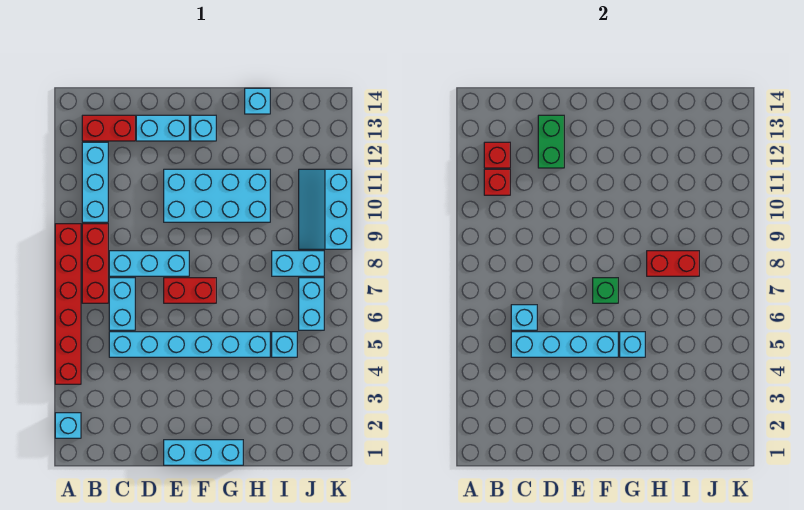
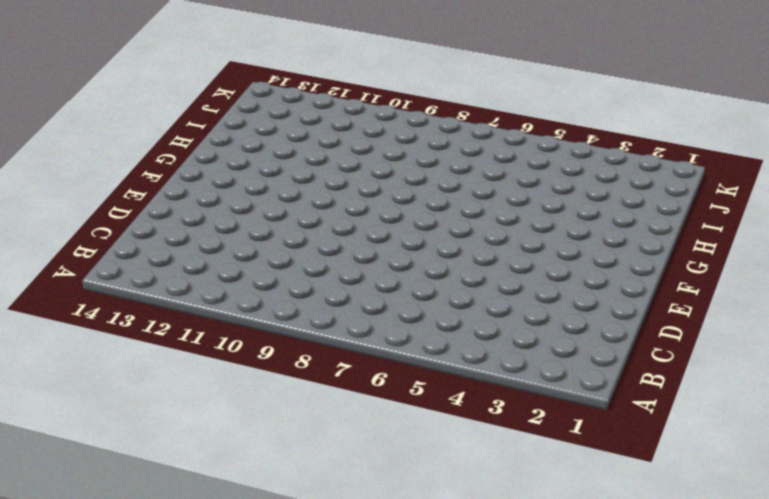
none -> cyan 1x1 brick [55,413,81,438]
none -> red 1x6 brick [55,224,81,384]
none -> red 1x3 brick [82,224,108,303]

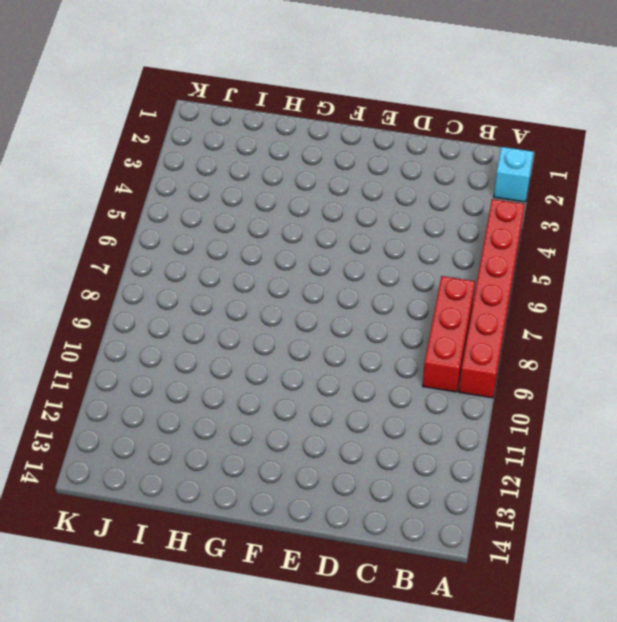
none -> cyan 1x3 brick [82,142,108,222]
none -> red 1x2 brick [82,115,135,141]
none -> cyan 1x6 brick [109,332,270,357]

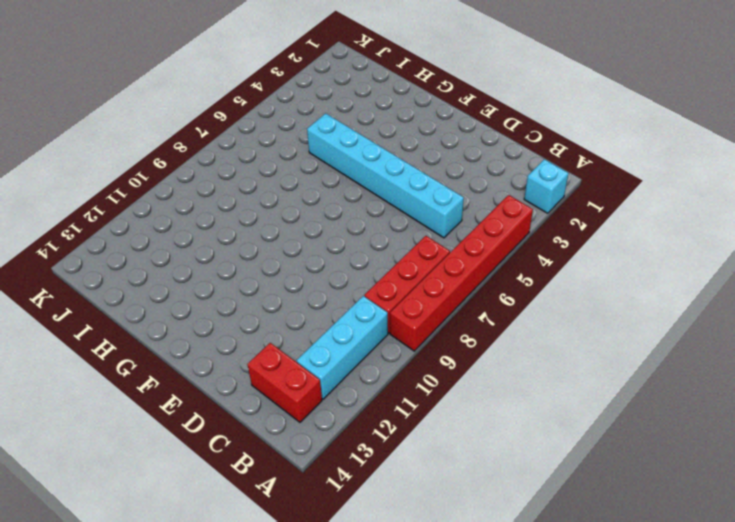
none -> cyan 1x2 brick [109,278,135,330]
none -> cyan 1x3 brick [109,251,189,276]
none -> cyan 1x2 brick [136,115,189,141]

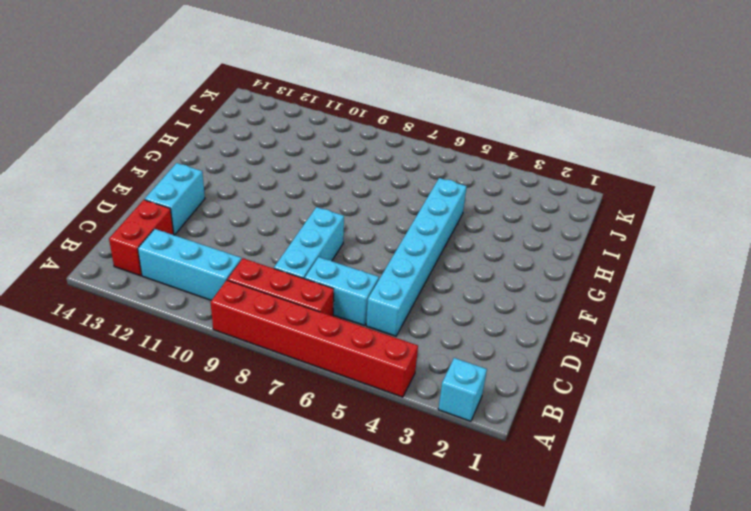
none -> cyan 1x3 brick [164,440,243,465]
none -> red 1x2 brick [164,278,216,303]
none -> cyan 2x4 brick [164,169,270,222]

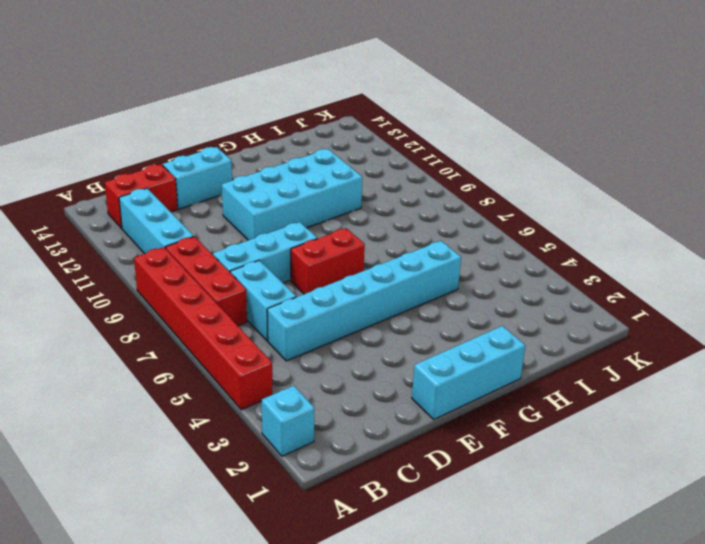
none -> cyan 1x1 brick [191,115,216,141]
none -> cyan 1x1 brick [245,88,270,114]
none -> cyan 1x1 brick [272,332,297,357]

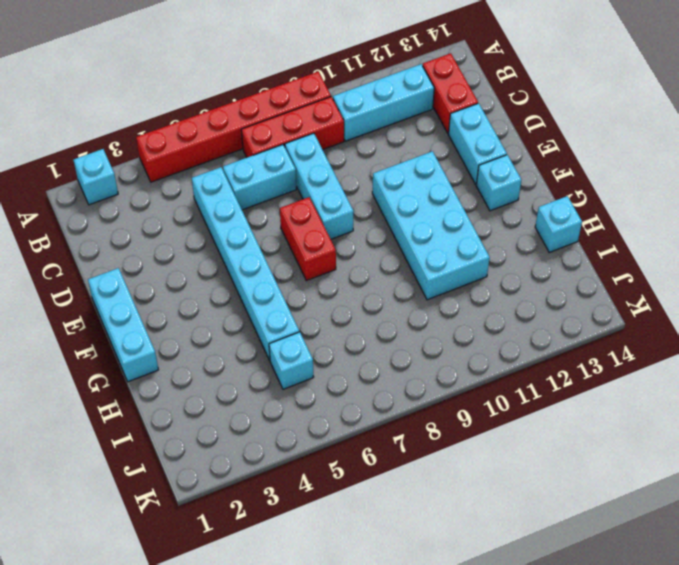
none -> cyan 1x2 brick [272,251,324,276]
none -> cyan 1x2 brick [299,278,324,330]
none -> cyan 2x3 slope [299,169,351,249]

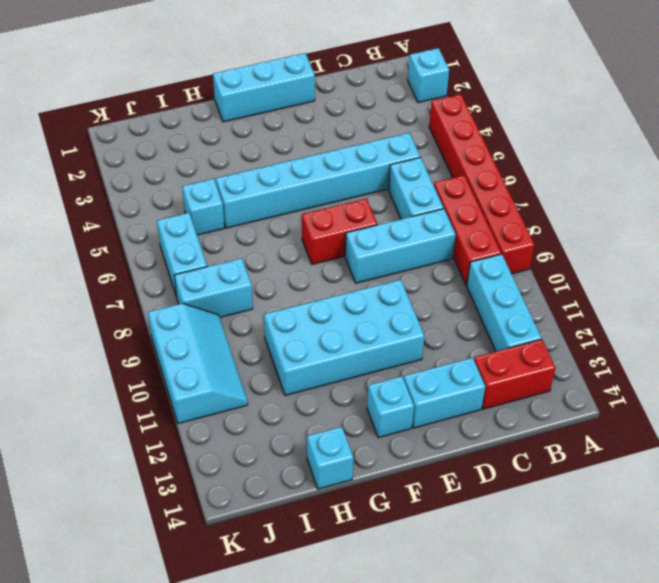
none -> red 1x1 brick [484,169,510,195]
none -> red 1x1 brick [484,142,510,168]
none -> cyan 1x4 brick [511,332,618,357]

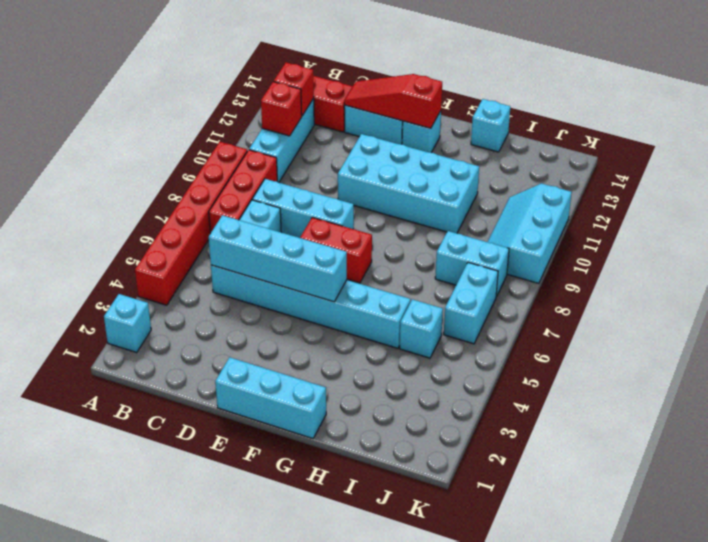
red 1x3 slope [344,74,442,128] -> green 1x2 brick [538,115,564,168]
none -> cyan 1x1 brick [511,305,537,330]
none -> green 1x1 brick [593,278,618,303]
none -> cyan 1x1 brick [620,332,645,357]

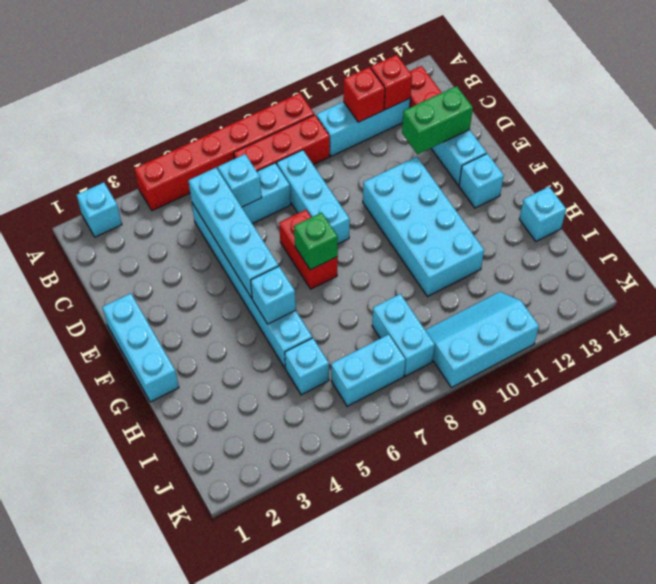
none -> red 1x2 brick [647,251,699,276]

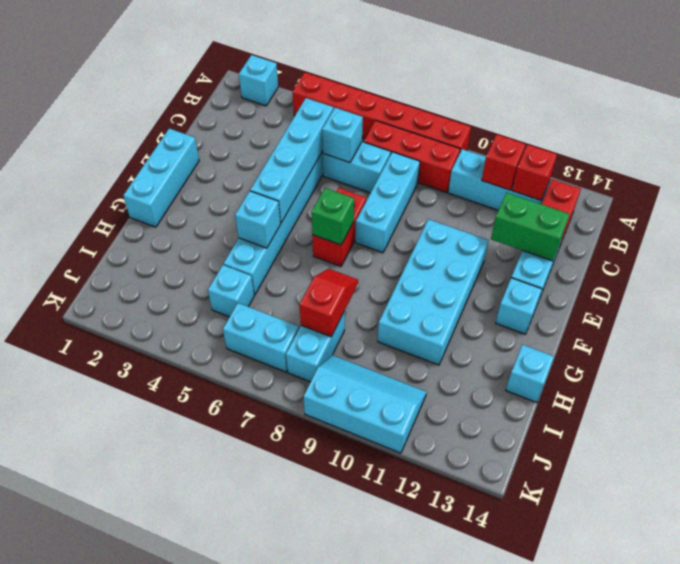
red 1x2 slope [300,269,358,337] -> red 1x2 brick [647,251,699,276]

